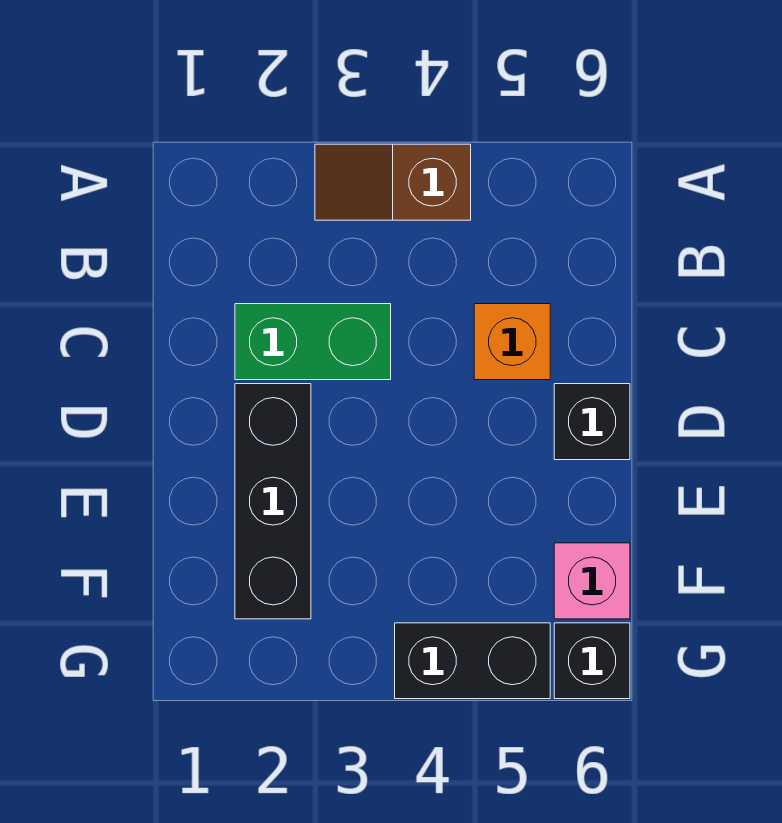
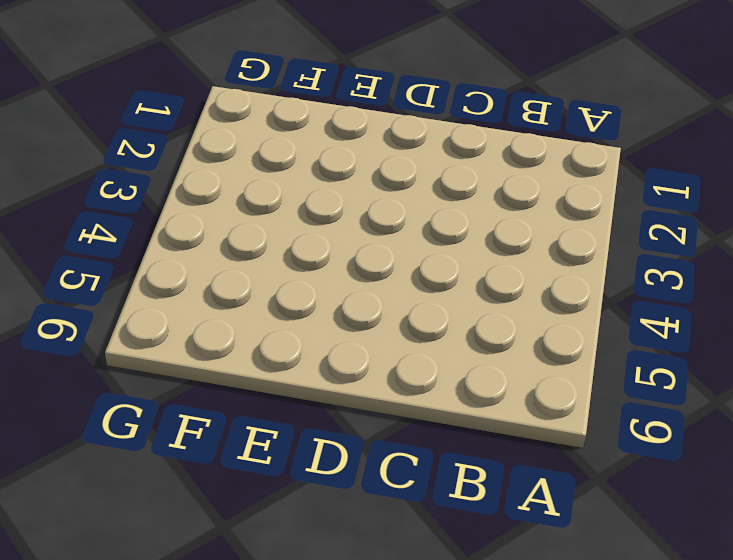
none -> brown 1x2 slope [315,144,471,220]
none -> green 1x2 brick [235,304,391,380]

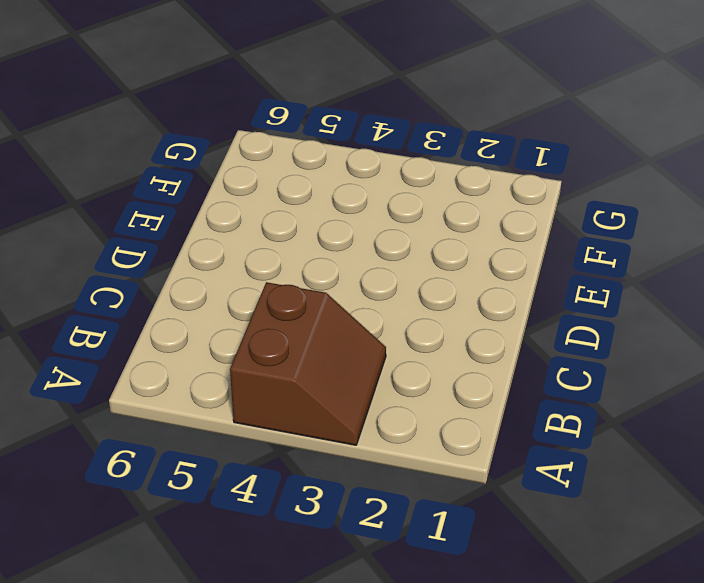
brown 2x2 slope [230,282,386,445] -> brown 1x2 slope [315,144,471,220]
none -> green 1x2 brick [235,304,391,380]
none -> orange 1x1 brick [474,304,550,380]

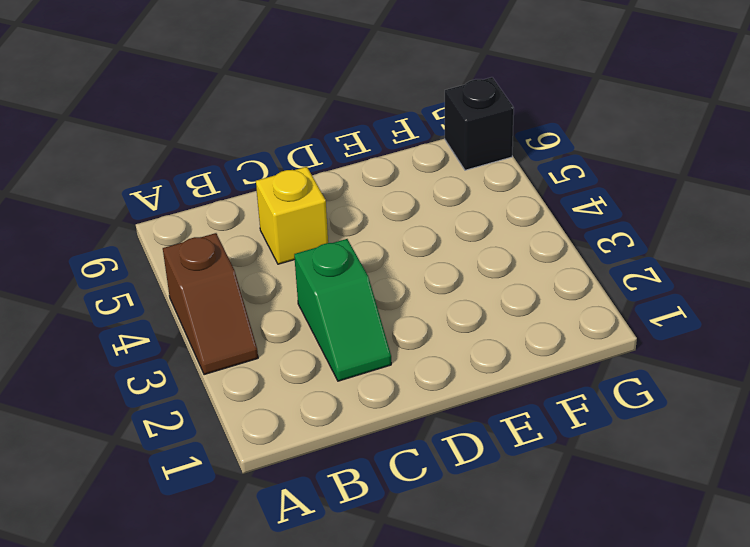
green 1x2 slope [294,239,391,381] -> green 1x2 brick [235,304,391,380]
yellow 1x1 brick [256,167,328,264] -> orange 1x1 brick [474,304,550,380]
none -> black 1x3 brick [235,384,311,619]
none -> black 1x1 brick [554,384,630,460]

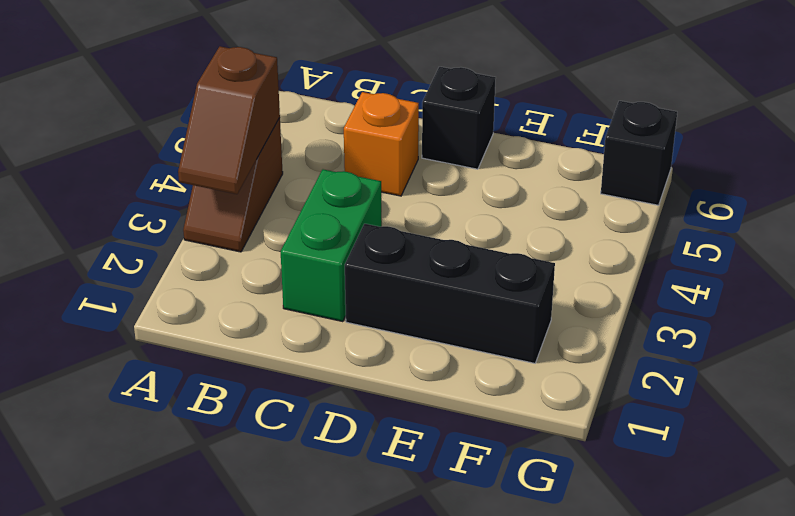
brown 1x2 slope [178,46,280,194] -> none
none -> pink 1x1 brick [554,543,630,619]
none -> black 1x2 brick [395,623,550,699]

